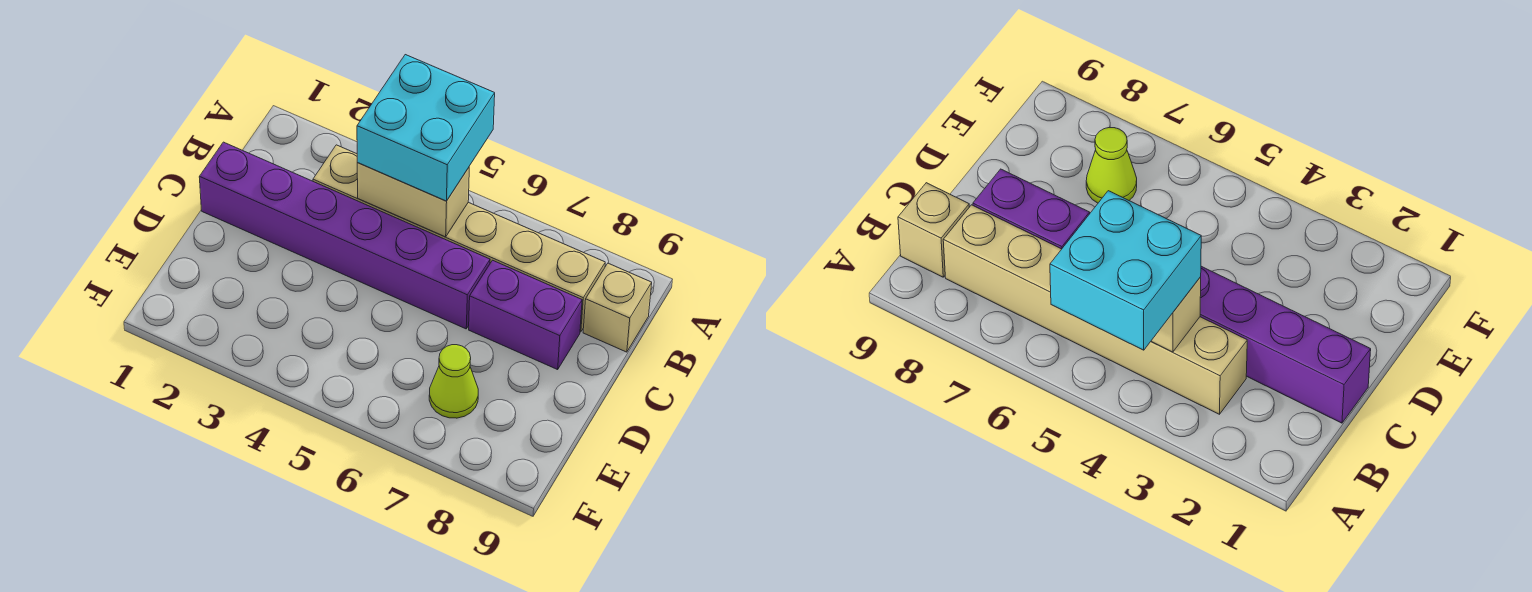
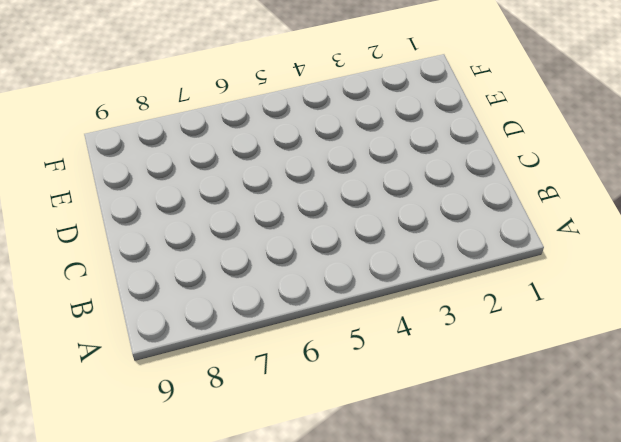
none -> tan 1x6 brick [313,145,605,332]
none -> tan 1x1 brick [583,263,652,352]

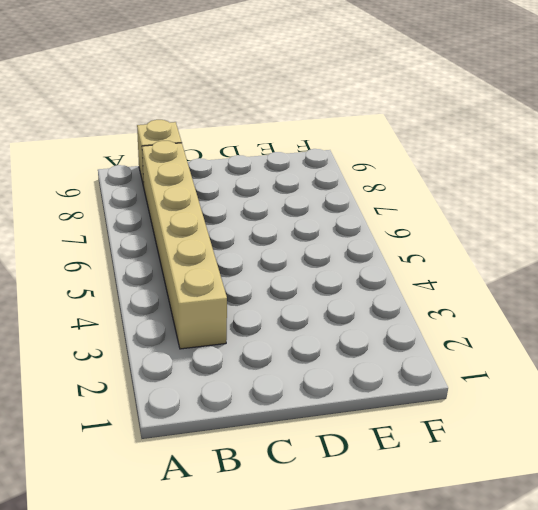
none -> purple 1x6 brick [199,142,490,329]
none -> purple 1x2 brick [469,260,582,370]

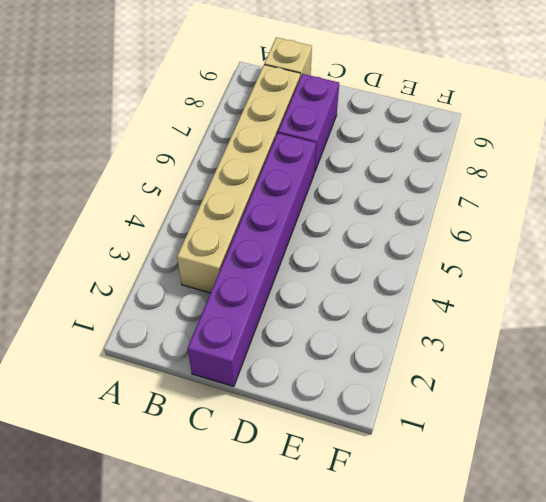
none -> lime 1x1 cone [429,345,478,418]
none -> tan 1x2 brick [357,163,469,237]

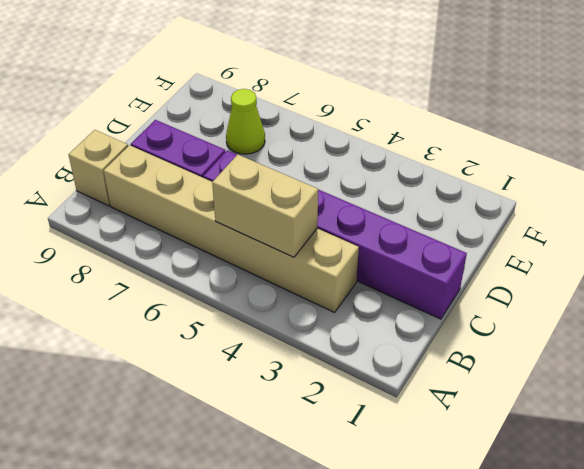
none -> cyan 2x2 brick [357,55,495,201]

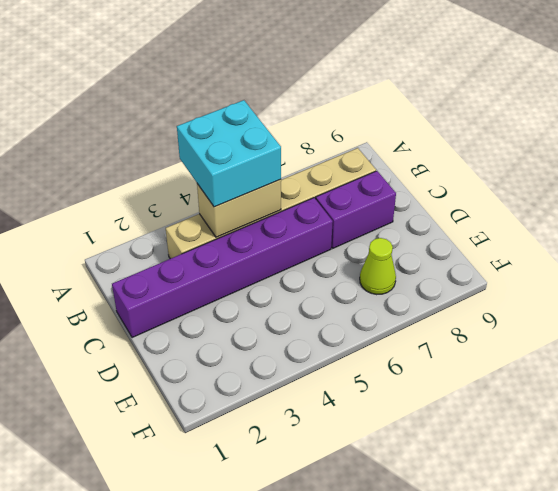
none -> tan 1x1 brick [583,263,652,352]

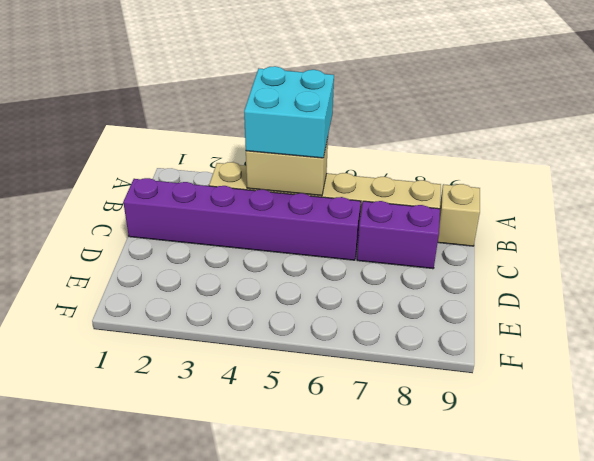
none -> lime 1x1 cone [429,345,478,418]

